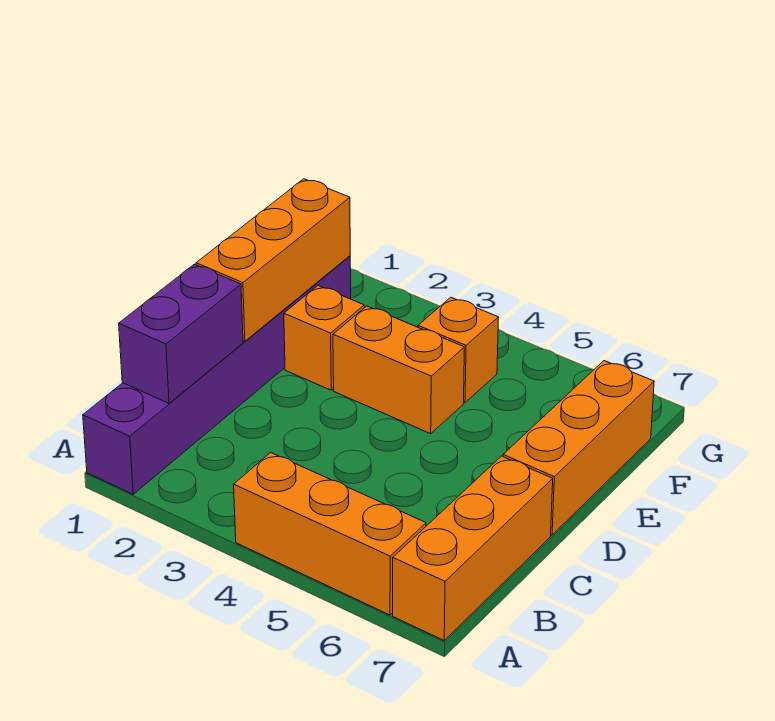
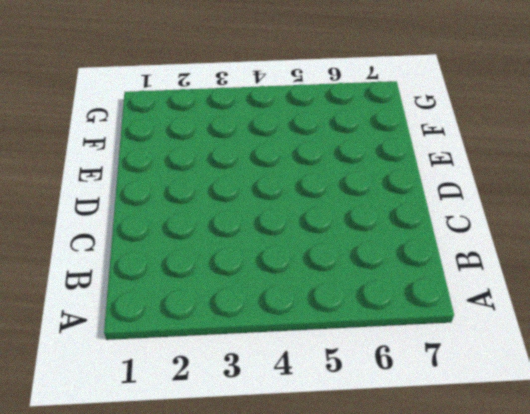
none -> purple 1x6 brick [83,256,351,494]
none -> orange 1x3 brick [234,453,426,615]

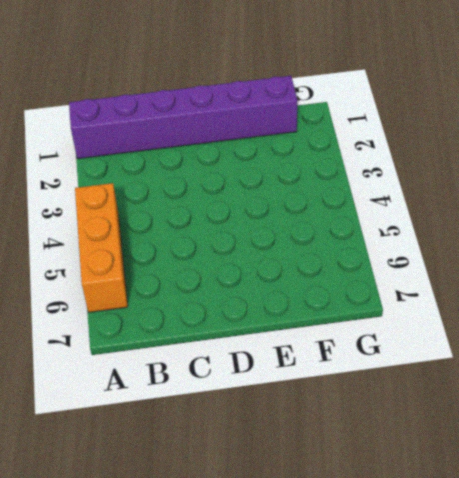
none -> orange 1x3 brick [393,456,553,640]
none -> orange 1x3 brick [503,361,654,535]

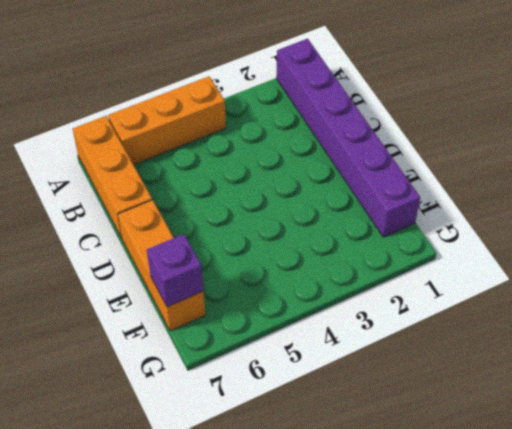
purple 1x1 brick [147,234,204,307] -> none
none -> orange 1x1 brick [284,286,364,390]
none -> orange 1x2 brick [333,306,464,434]

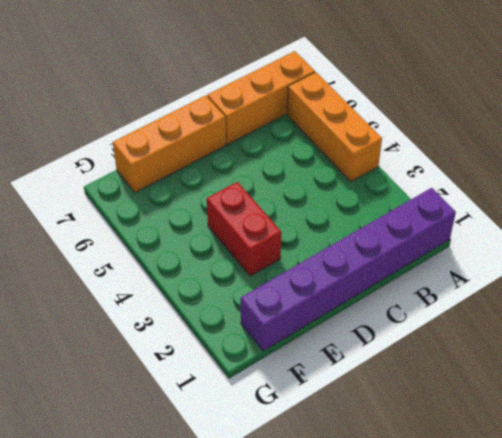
red 1x2 brick [207,182,281,276] -> orange 1x2 brick [333,306,464,434]
none -> orange 1x1 brick [284,286,364,390]
none -> orange 1x1 brick [418,297,499,403]

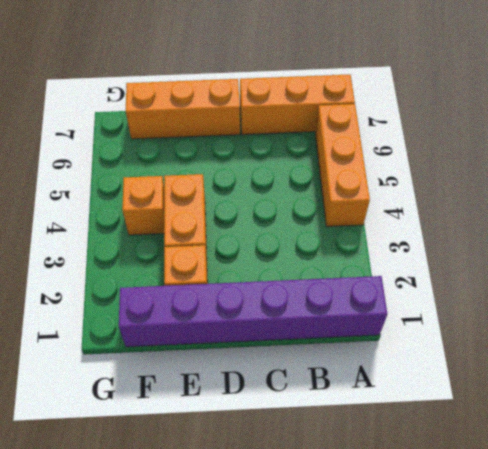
none -> purple 1x2 brick [119,264,243,403]
none -> orange 1x3 brick [196,179,350,341]

